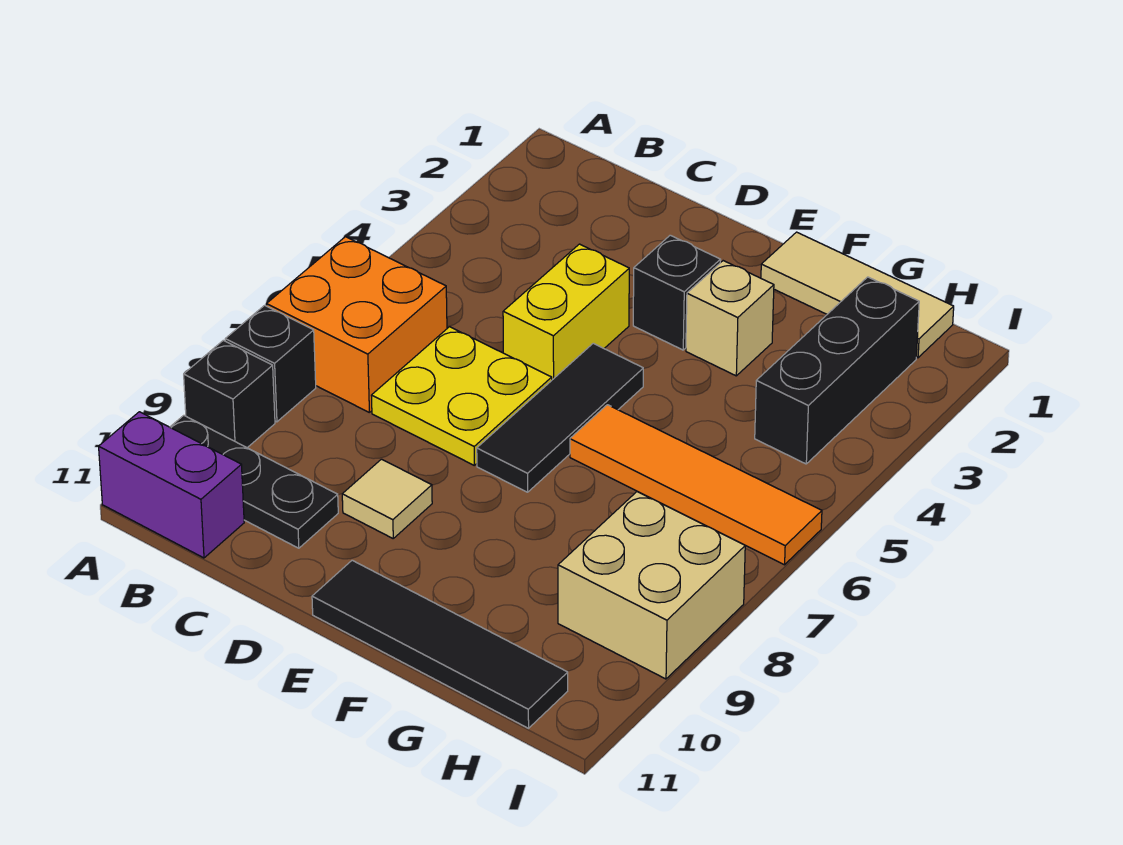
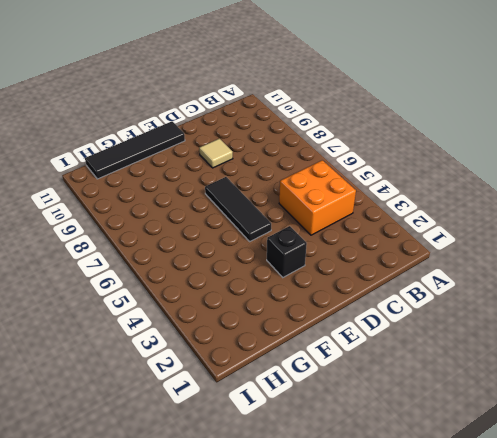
orange 2x2 brick [279,160,356,235] -> orange 2x2 brick moved to [266,237,447,412]
none -> black 1x1 brick [225,305,316,422]
none -> black 1x1 brick [184,340,275,448]
none -> black 1x3 plate [170,415,338,548]

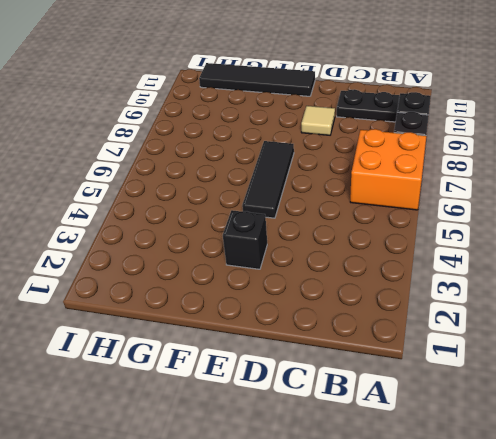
none -> purple 1x2 brick [99,412,244,558]
none -> yellow 2x2 plate [371,327,552,465]
none -> yellow 1x2 brick [503,244,629,380]

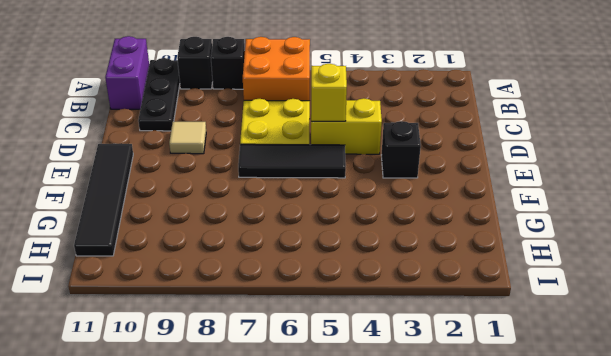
yellow 1x1 brick [311,64,347,121] -> none
none -> tan 1x3 tile [761,232,954,358]
none -> tan 1x1 brick [686,261,774,376]
none -> orange 1x4 tile [570,405,822,565]

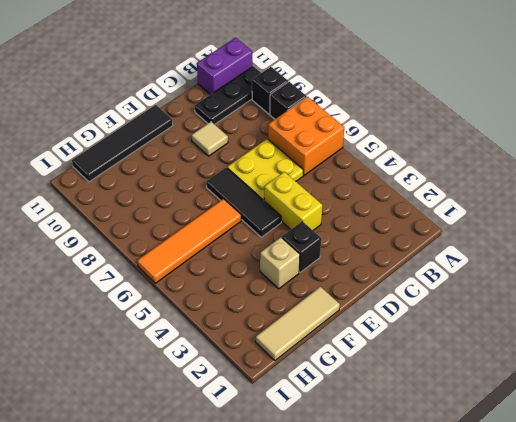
none -> black 1x3 brick [755,277,919,464]
none -> tan 2x2 brick [558,492,745,679]

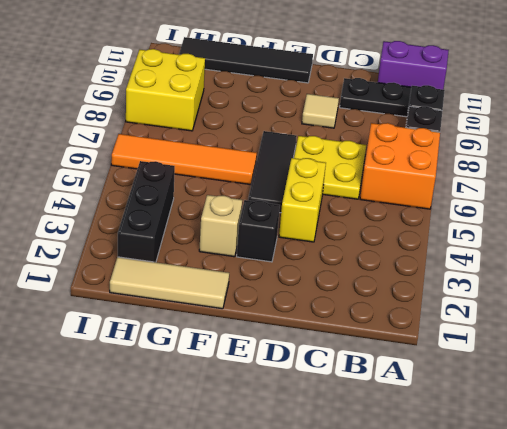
yellow 2x2 brick [126,49,205,131] -> tan 2x2 brick [558,492,745,679]

